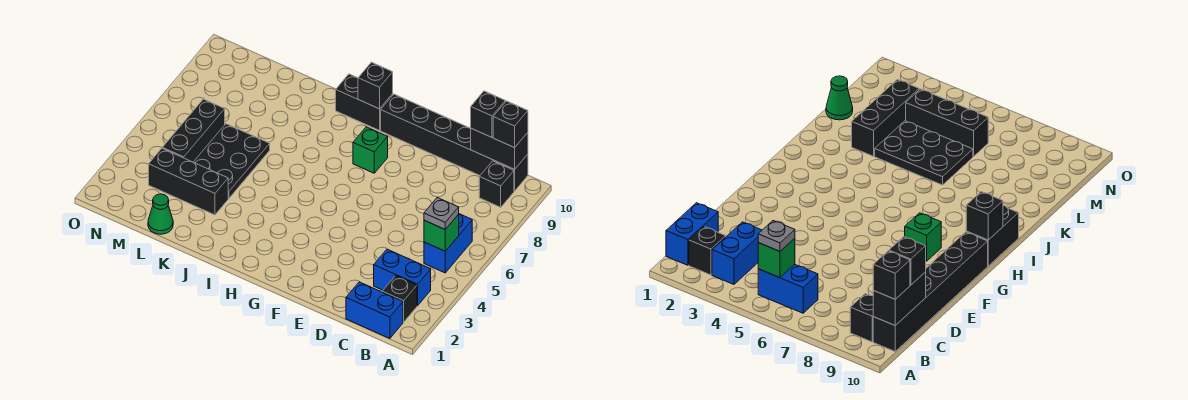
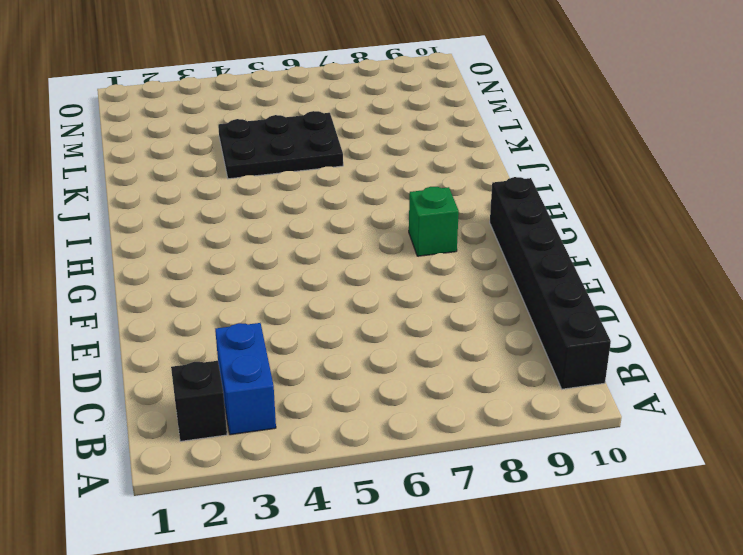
none -> blue 1x2 brick [346,282,403,339]
none -> blue 1x2 brick [424,214,472,273]
none -> black 1x1 brick [479,161,514,207]

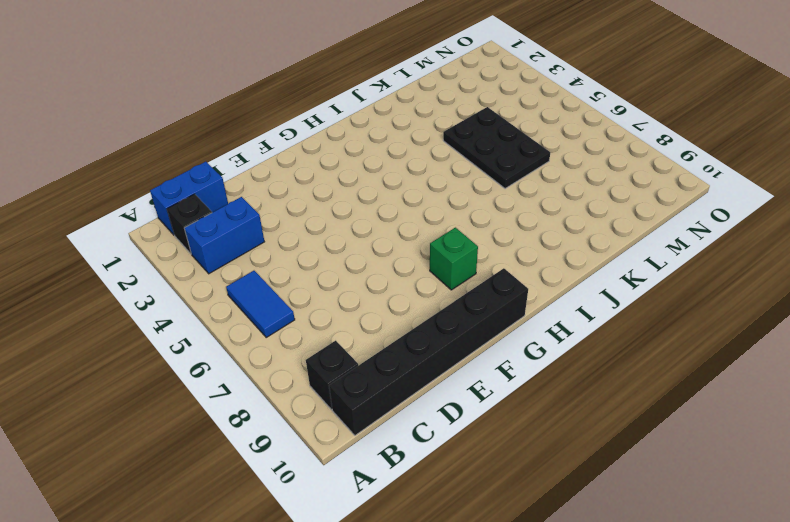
blue 1x2 tile [226,271,295,337] -> blue 1x2 brick [424,214,472,273]
none -> black 1x2 brick [336,74,393,130]
none -> black 1x3 brick [149,149,228,215]
none -> green 1x1 cone [148,194,173,234]

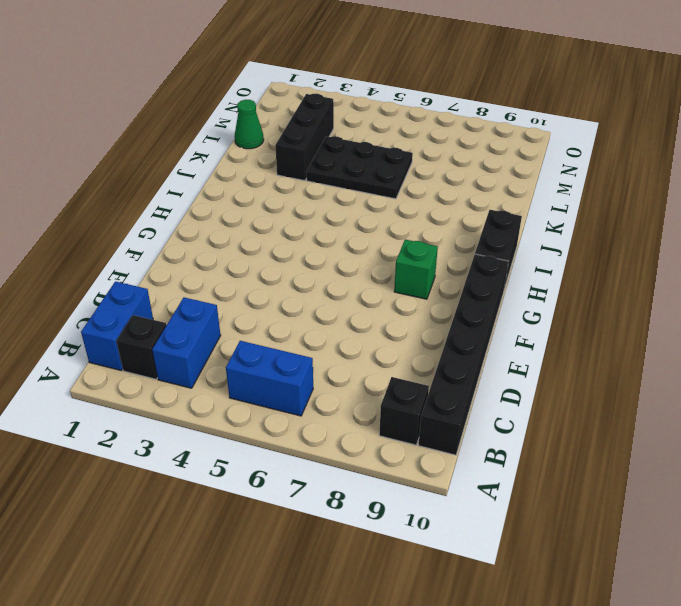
none -> black 1x3 brick [162,99,225,162]
none -> green 1x1 brick [424,215,459,251]
none -> black 1x2 brick [471,129,528,169]

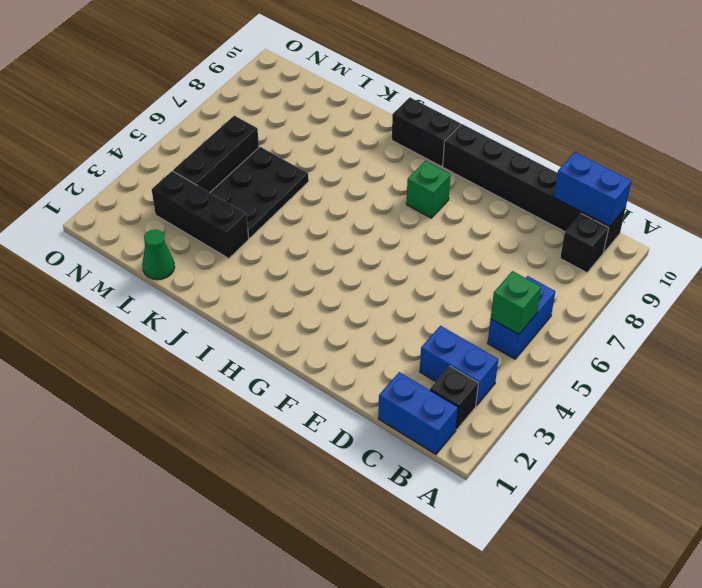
blue 1x2 brick [554,152,631,227] -> black 1x2 brick [471,129,528,169]
none -> black 1x1 brick [358,62,393,109]
none -> grey 1x1 plate [424,198,459,229]
none -> black 1x1 brick [493,101,528,148]

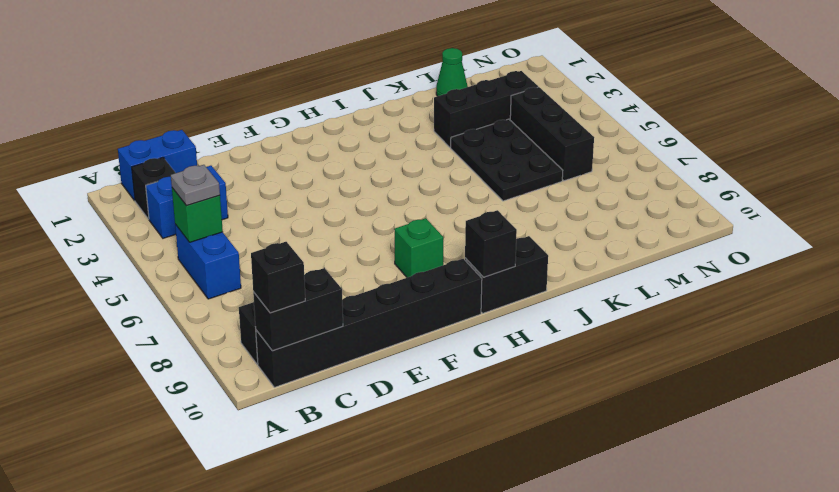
none -> black 1x1 brick [471,91,505,137]

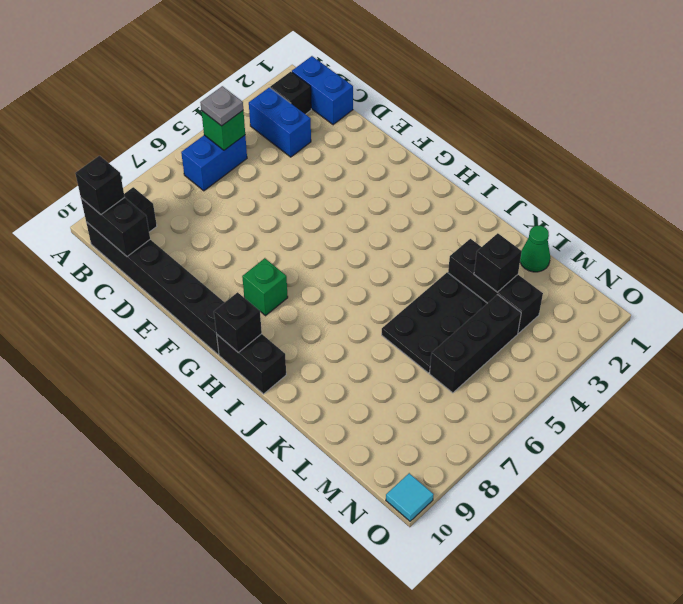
black 1x1 brick [474,233,522,292] -> black 1x1 brick moved to [471,91,505,137]
cyan 1x1 tile [386,473,434,521] -> none

